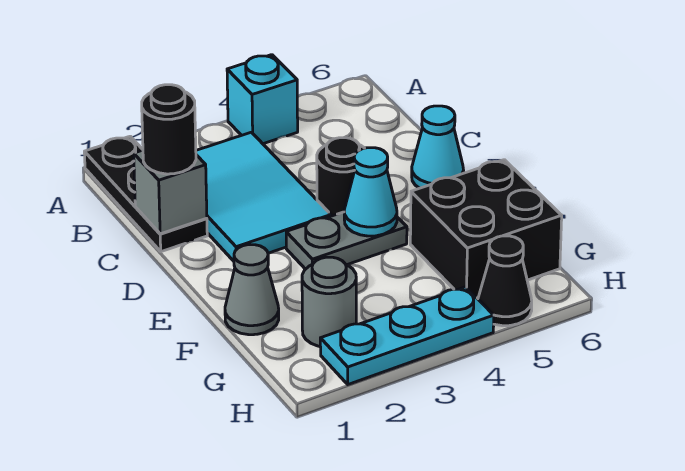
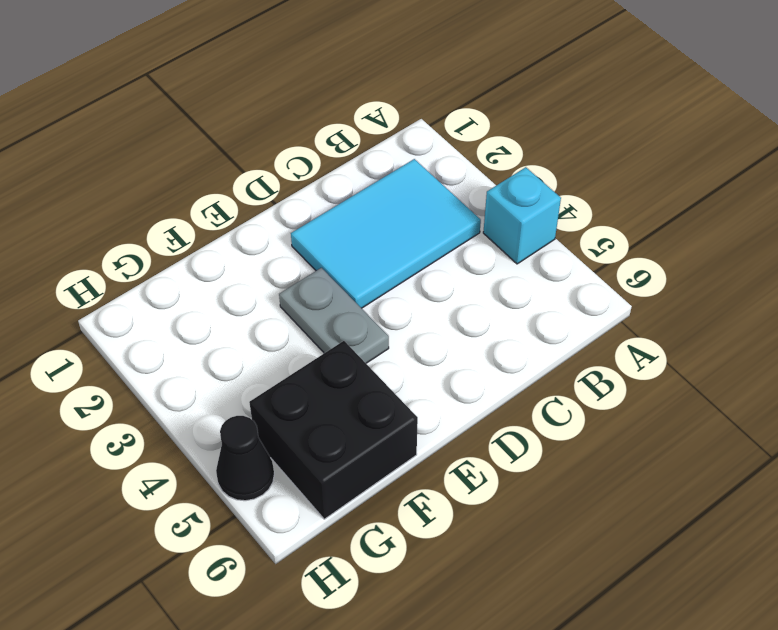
none -> black 1x3 plate [84,136,207,252]
none -> black 1x1 round brick [317,138,364,216]
none -> cyan 1x1 cone [412,106,464,188]

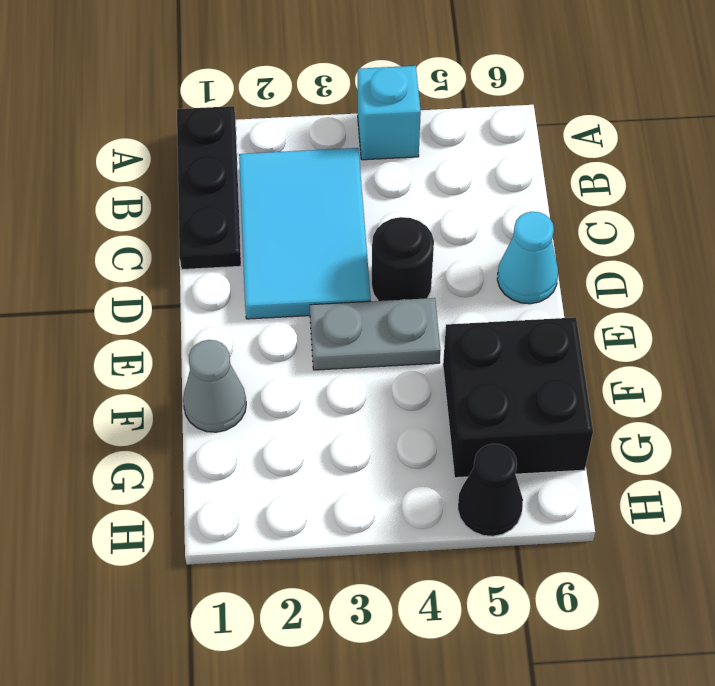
none -> grey 1x1 round brick [302,257,356,347]
none -> cyan 1x3 plate [320,287,494,384]
none -> grey 1x1 brick [134,150,207,234]

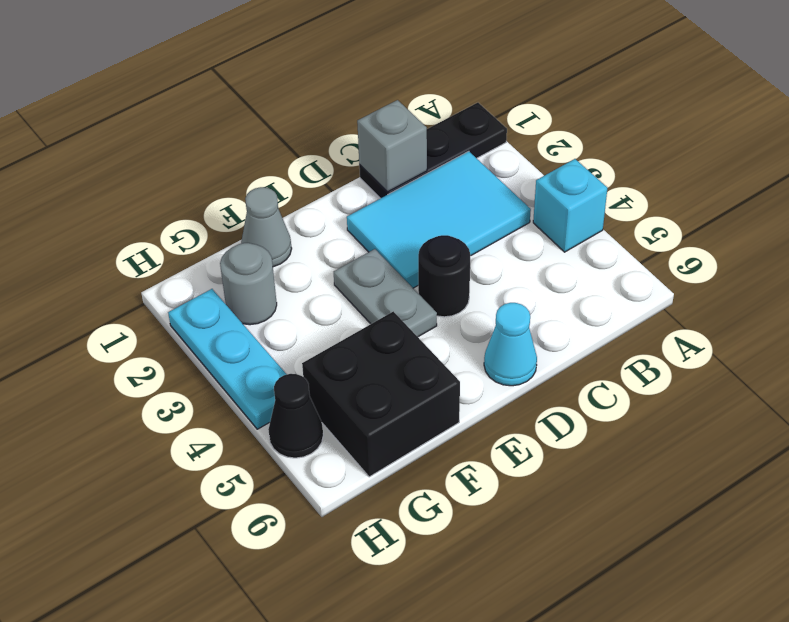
none -> cyan 1x1 cone [344,148,397,236]
none -> black 1x1 round brick [142,85,196,174]

